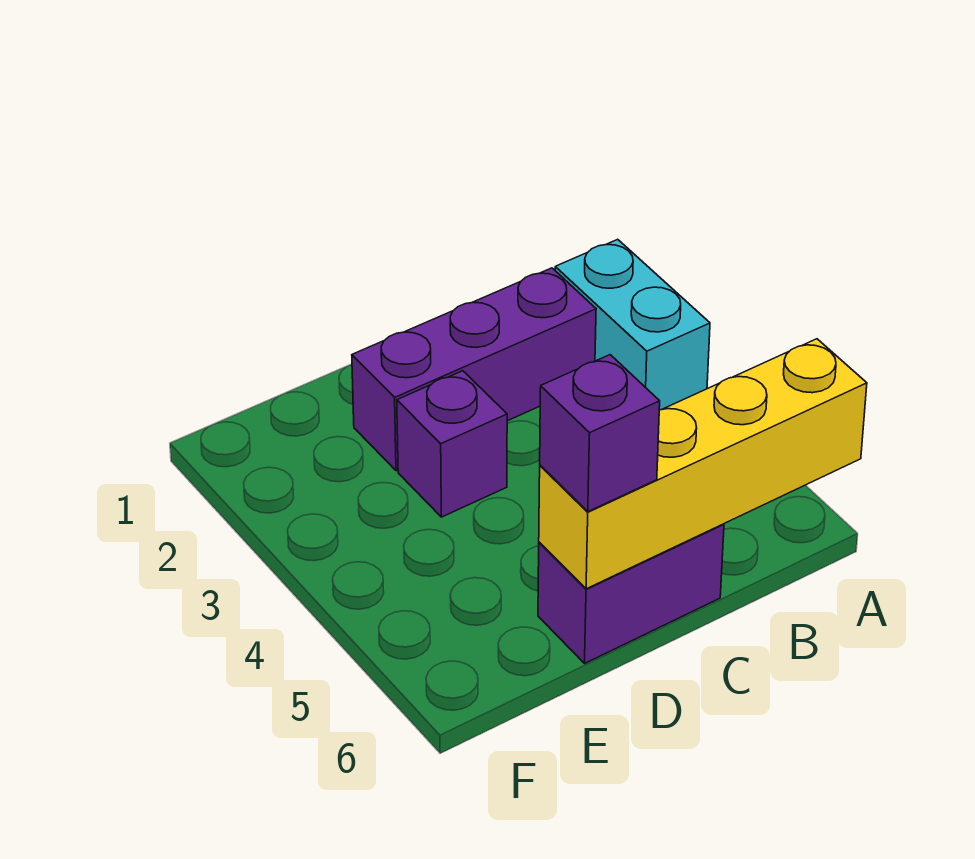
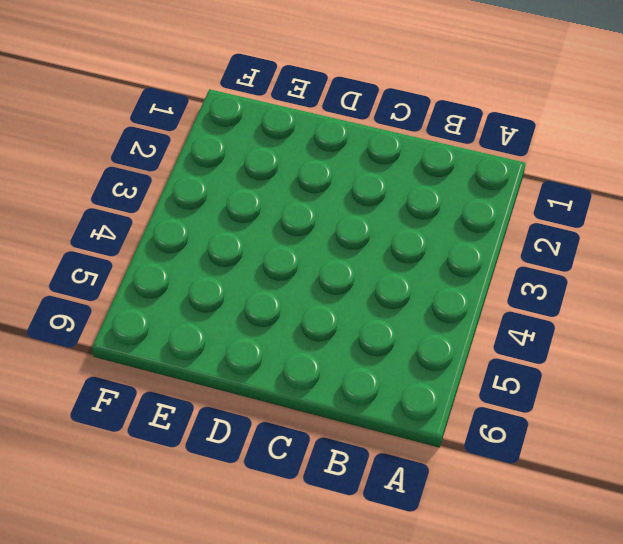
none -> cyan 1x2 brick [555,239,710,410]
none -> purple 1x3 brick [352,268,596,471]

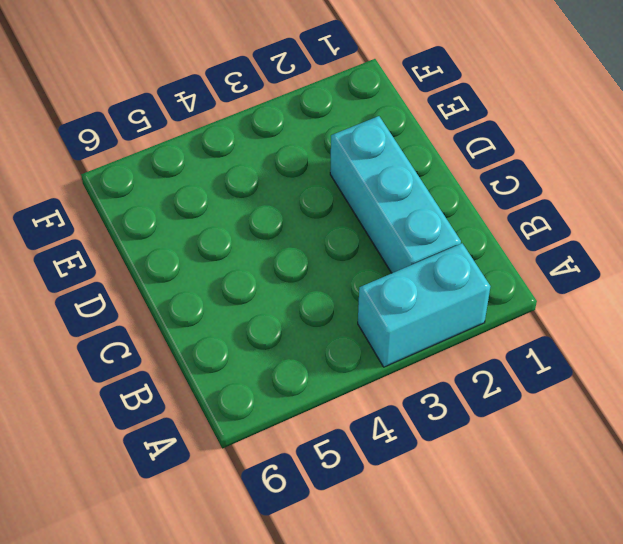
cyan 1x3 brick [330,116,461,273] -> purple 1x3 brick [352,268,596,471]
none -> purple 1x2 brick [538,524,724,663]
none -> purple 1x1 brick [397,371,507,517]

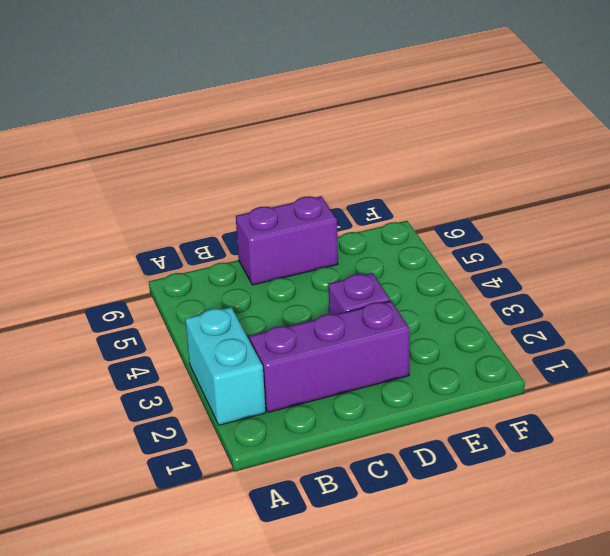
none -> yellow 1x4 brick [539,339,867,589]
none -> purple 1x1 brick [540,355,660,512]

